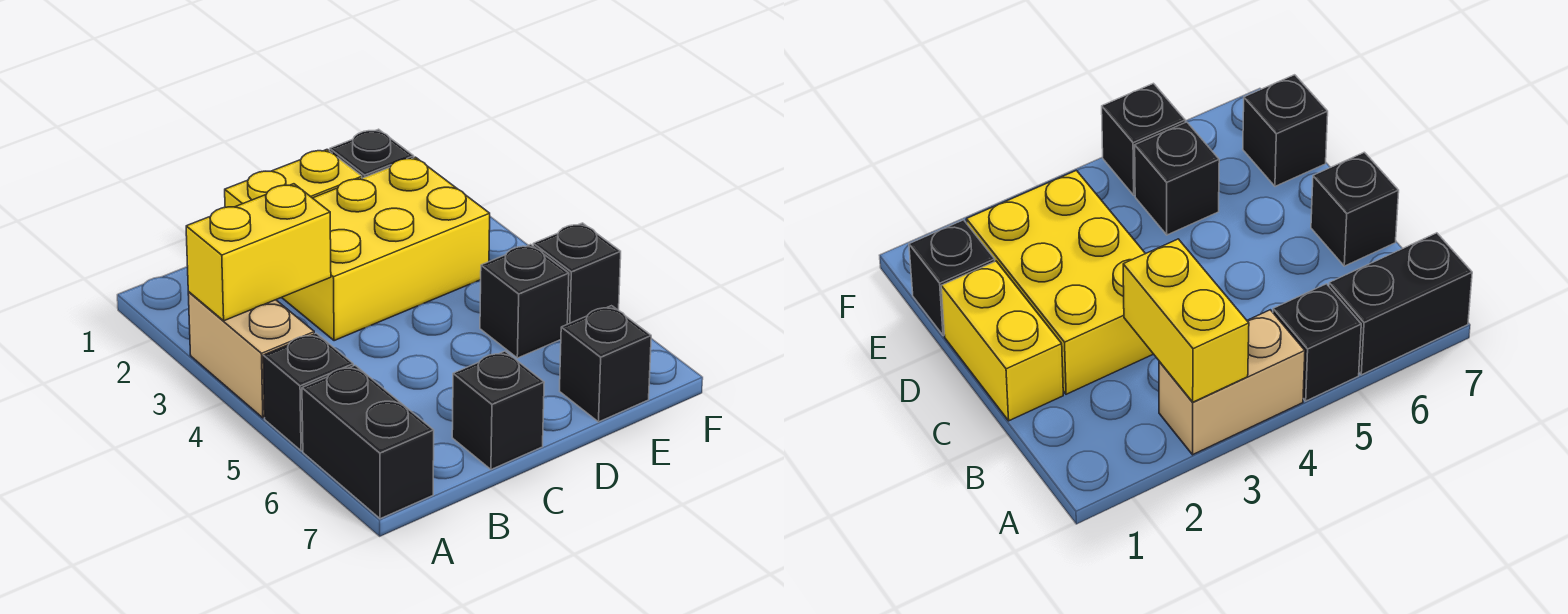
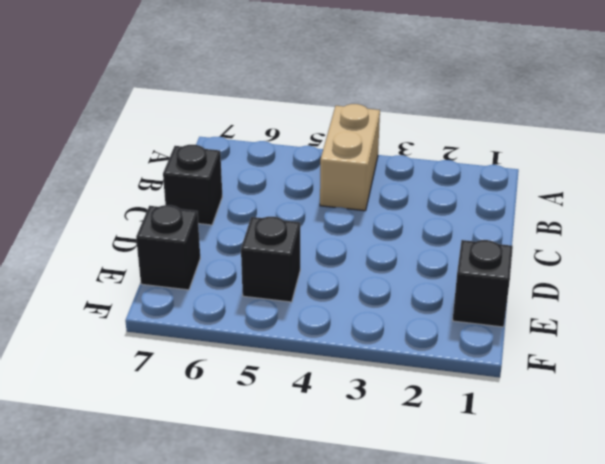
tan 1x2 brick [320,104,380,211] -> tan 1x2 brick turned to [188,292,314,418]
none -> black 1x1 brick [263,333,353,451]
none -> black 1x2 brick [302,365,434,519]

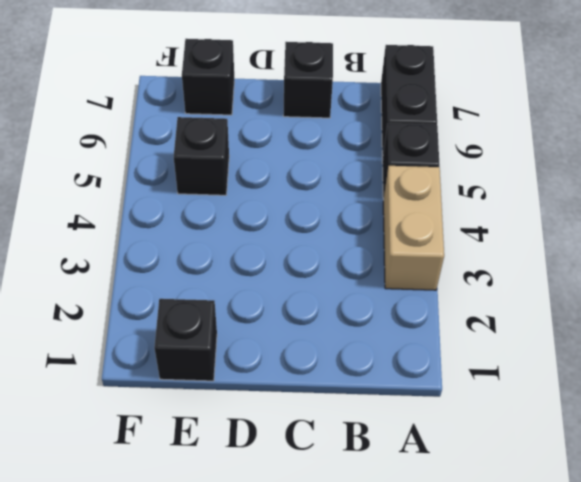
none -> yellow 1x2 brick [225,150,362,207]
none -> yellow 2x3 brick [282,157,490,341]

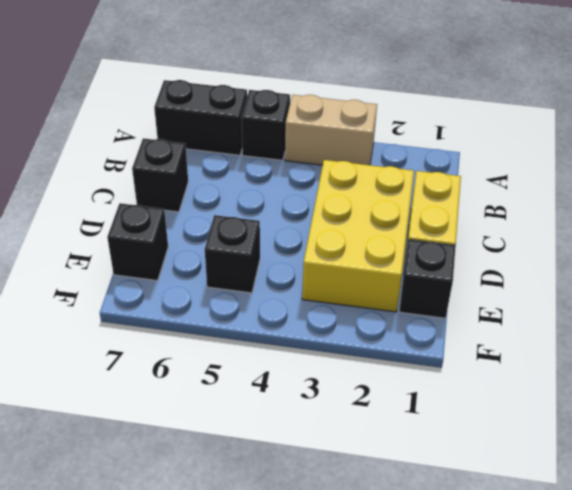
none -> black 1x1 brick [533,223,621,324]
none -> yellow 1x2 brick [186,184,331,321]

